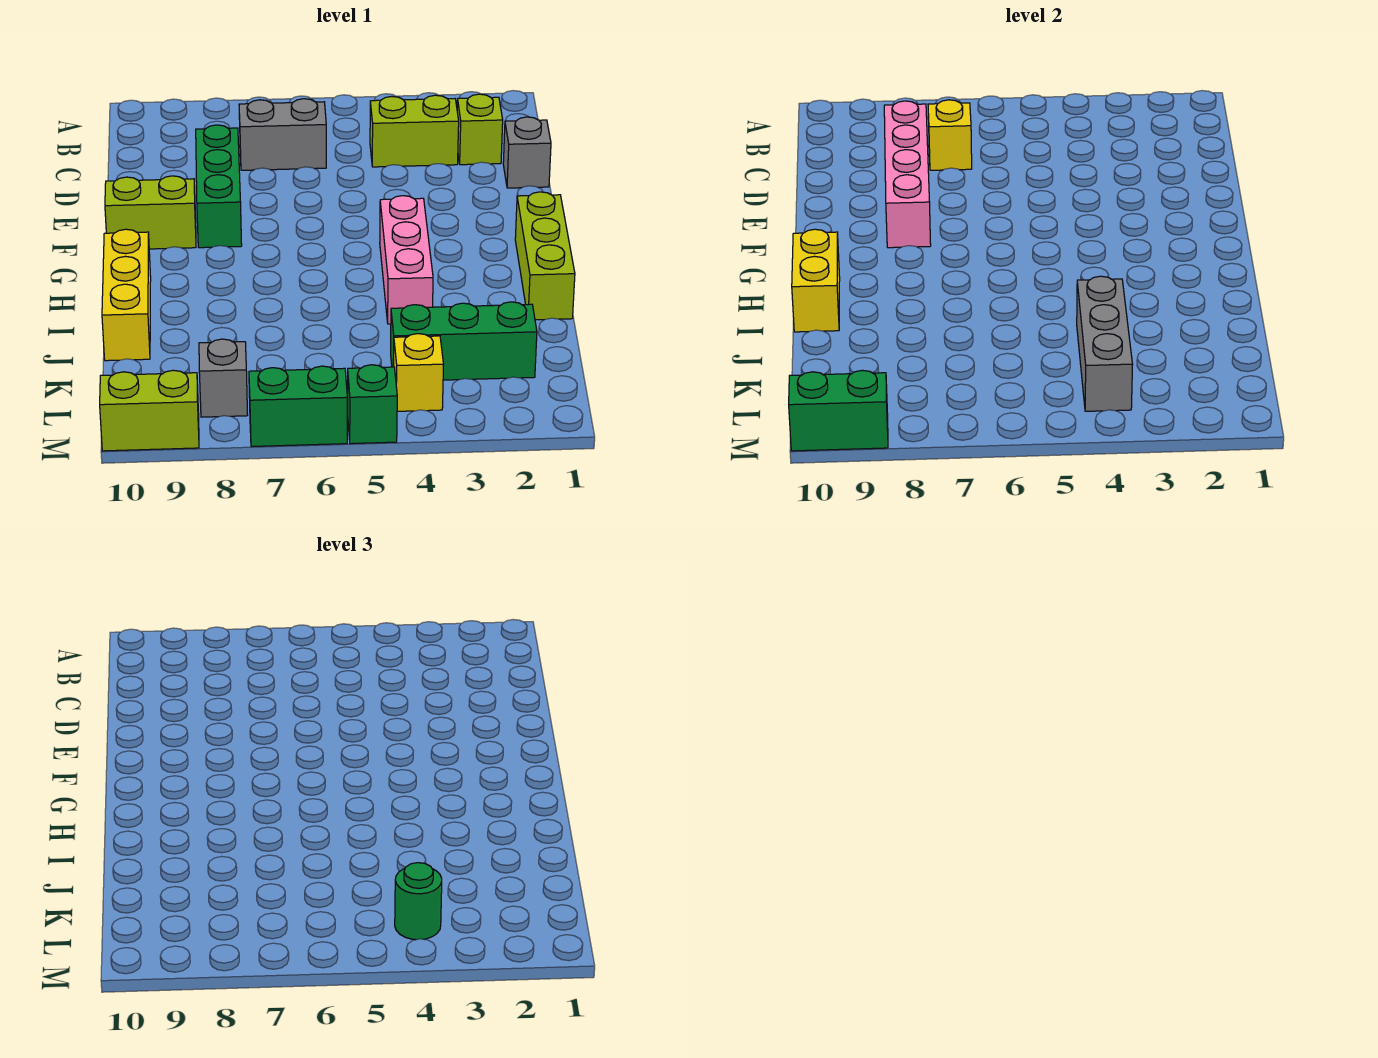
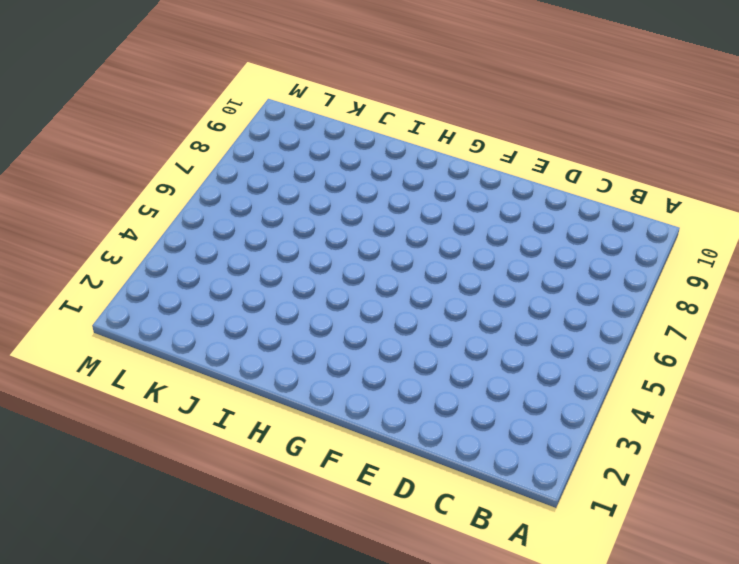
none -> lime 1x1 brick [457,94,503,165]
none -> lime 1x2 brick [370,95,459,167]
none -> grey 1x2 brick [239,99,326,170]

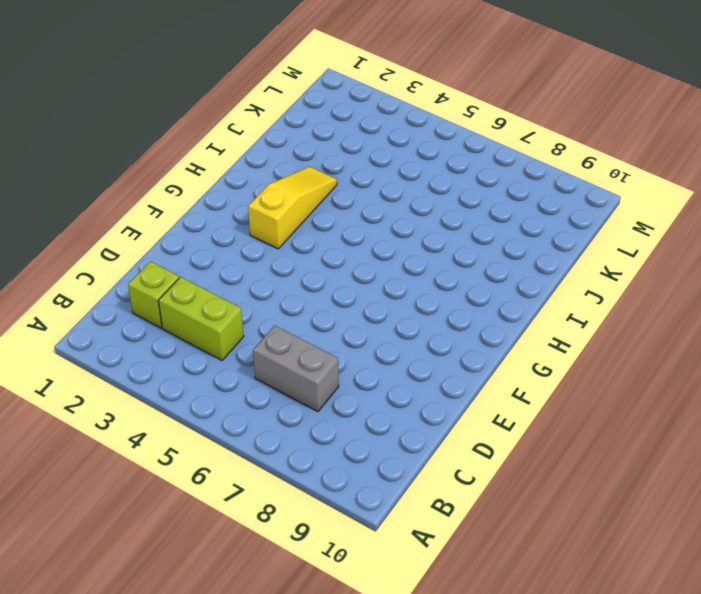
yellow 1x3 slope [248,167,337,249] -> none
none -> grey 1x1 brick [503,117,551,188]
none -> green 1x3 brick [196,125,242,248]
none -> lime 1x2 brick [105,176,196,249]

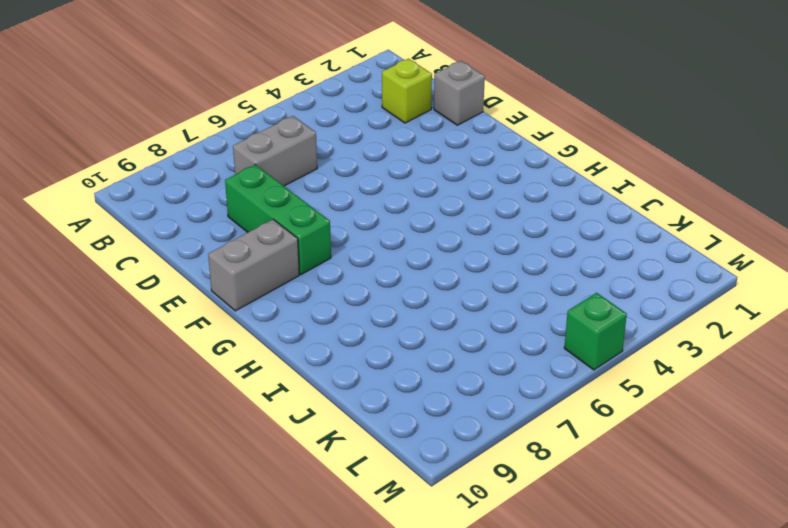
grey 1x2 brick [208,219,299,311] -> lime 1x2 brick [105,176,196,249]
none -> lime 1x2 brick [370,95,459,167]
none -> lime 1x3 brick [515,192,575,320]
none -> pink 1x3 brick [380,196,433,324]

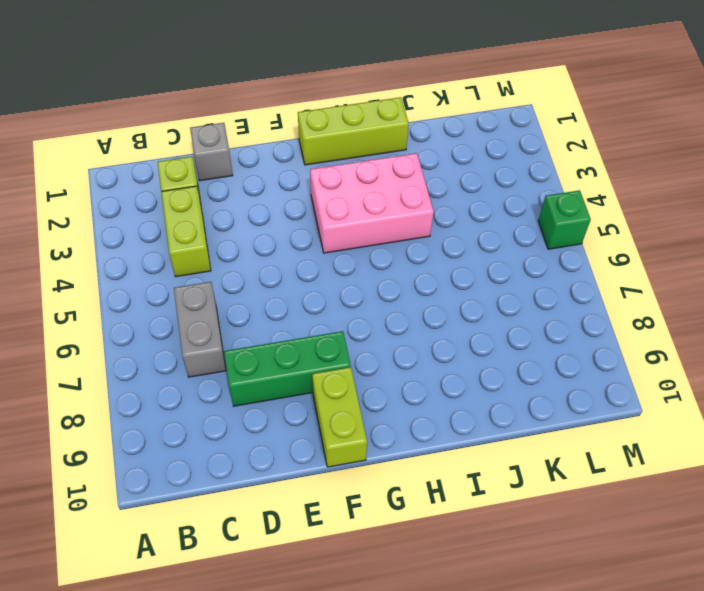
pink 2x3 brick [310,153,434,253] -> pink 1x3 brick [380,196,433,324]
none -> yellow 1x3 brick [102,229,151,361]
none -> green 1x3 brick [391,302,537,380]
none -> yellow 1x1 brick [394,334,444,411]

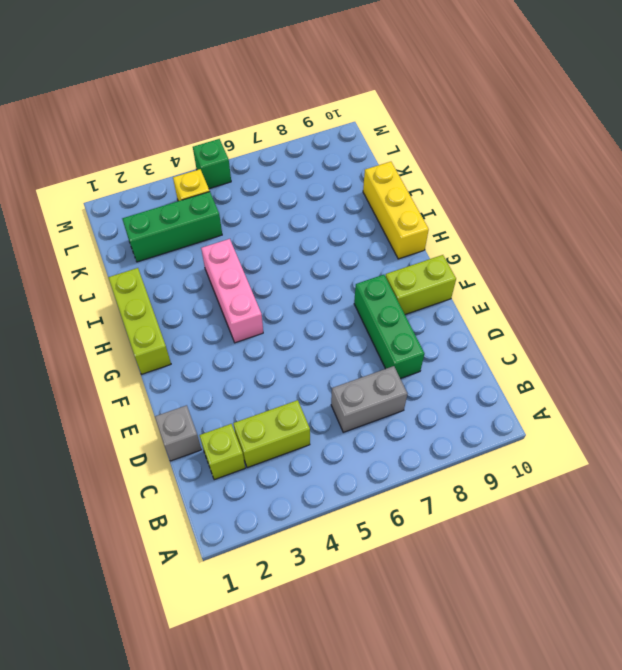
none -> grey 1x1 brick [199,339,248,417]
none -> green 1x2 brick [249,366,347,446]
none -> lime 1x2 brick [100,370,199,451]

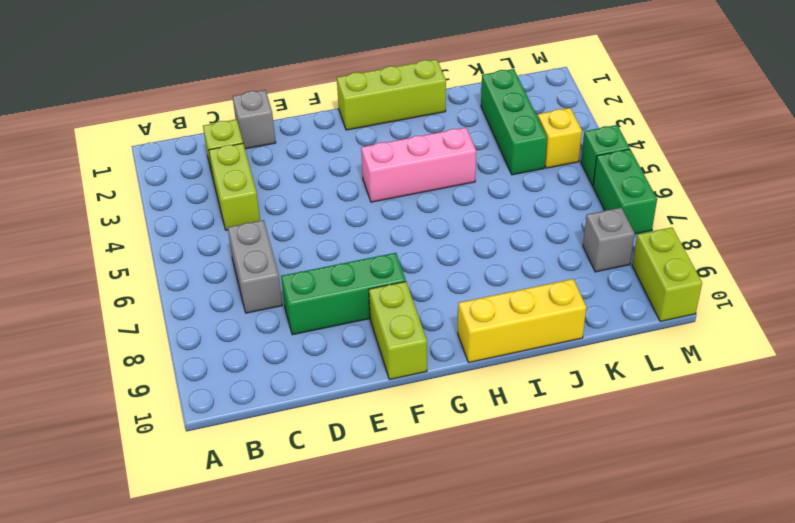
none -> yellow 1x1 brick [928,100,972,170]
none -> pink 1x4 brick [884,101,931,248]
none -> yellow 1x2 brick [792,229,840,332]

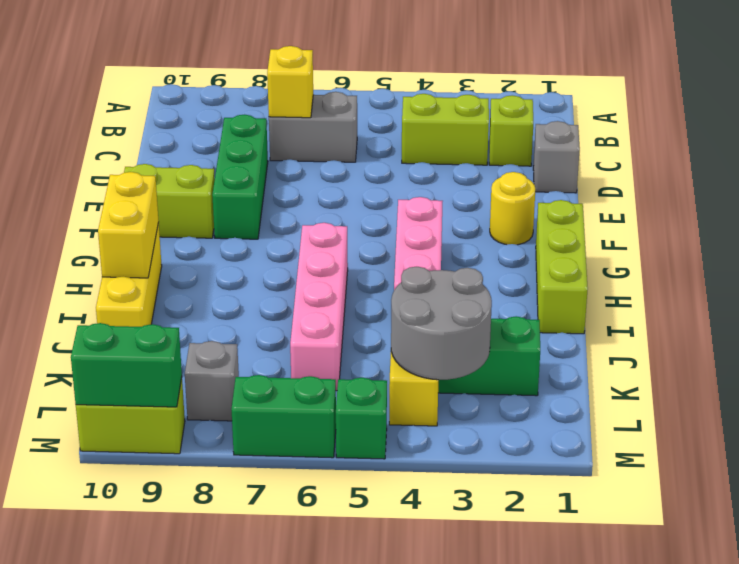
yellow 1x1 round brick [490,172,535,245] -> none
pink 1x4 brick [290,223,348,391] -> pink 1x4 brick moved to [884,101,931,248]
grey 2x2 round brick [391,267,492,380] -> grey 1x3 brick [1077,276,1133,411]
none -> green 1x1 round brick [395,863,442,940]

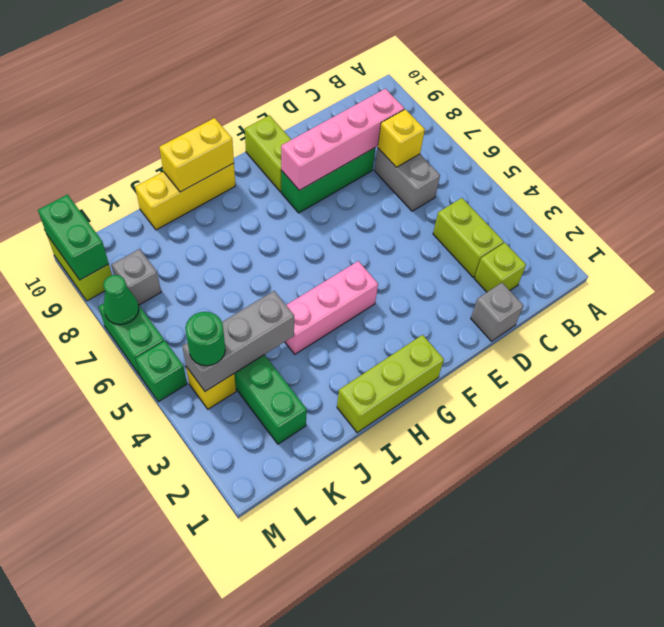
green 1x1 cone [103,275,139,325] -> none

